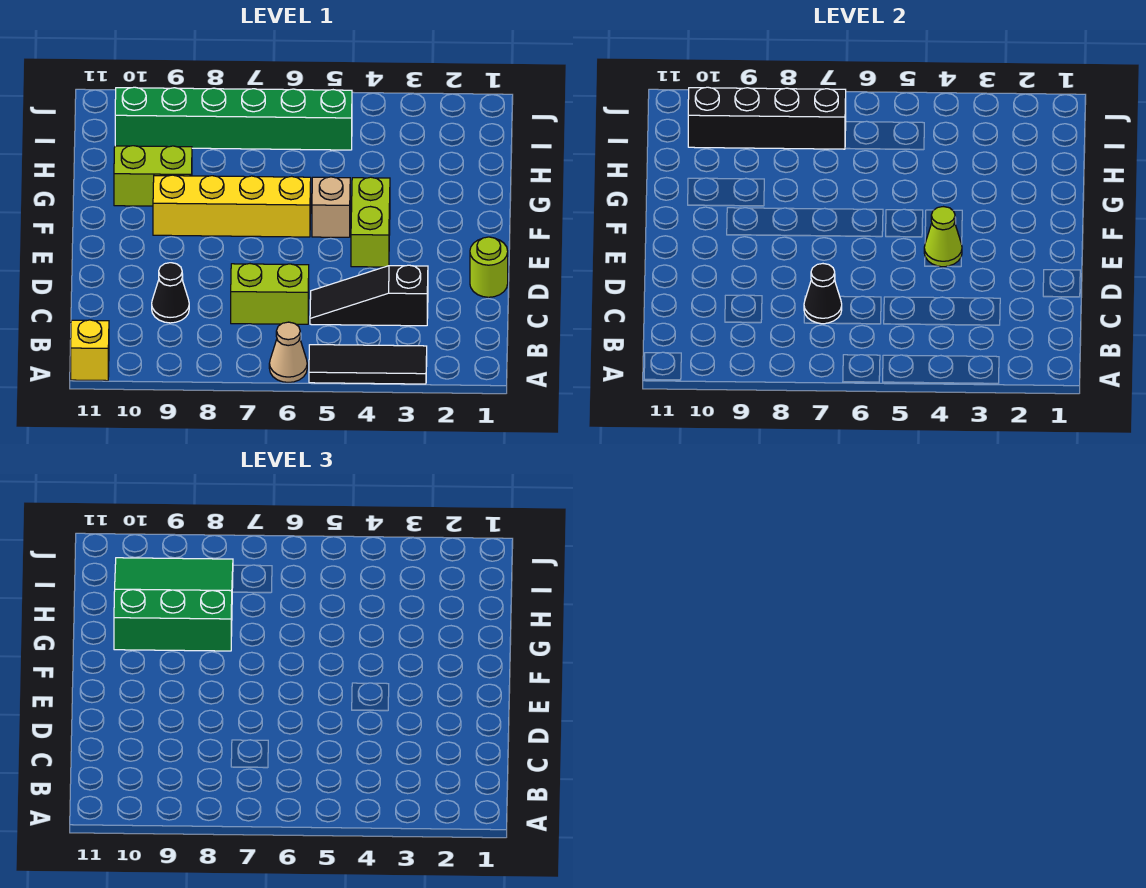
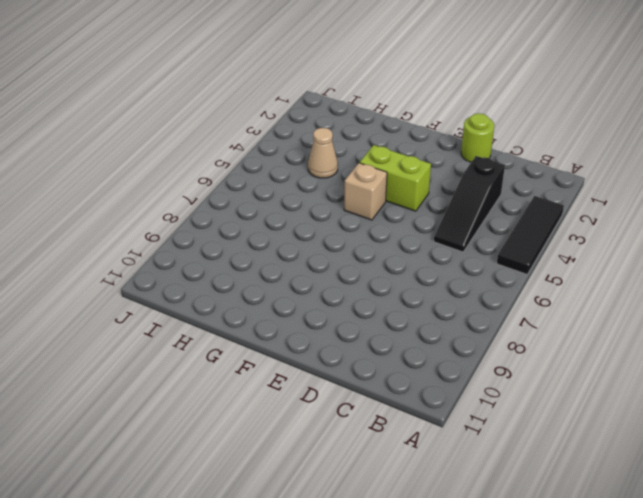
tan 1x1 cone [308,128,338,178] -> tan 1x1 cone moved to [269,322,307,382]
none -> yellow 1x1 brick [71,320,109,381]
none -> lime 1x2 brick [231,264,309,324]
none -> black 1x1 cone [152,263,189,323]

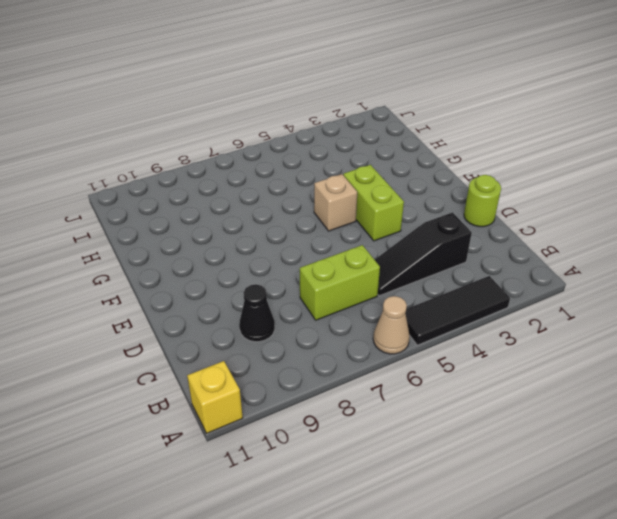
none -> yellow 1x4 brick [153,175,311,237]
none -> lime 1x2 brick [114,146,192,206]
none -> green 1x6 brick [115,87,352,150]

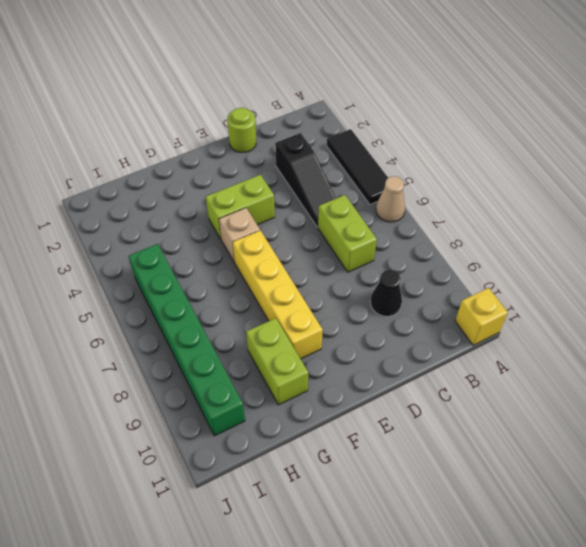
none -> black 1x1 cone [804,264,842,324]
none -> lime 1x1 cone [924,207,962,267]
none -> black 1x4 brick [688,87,846,149]

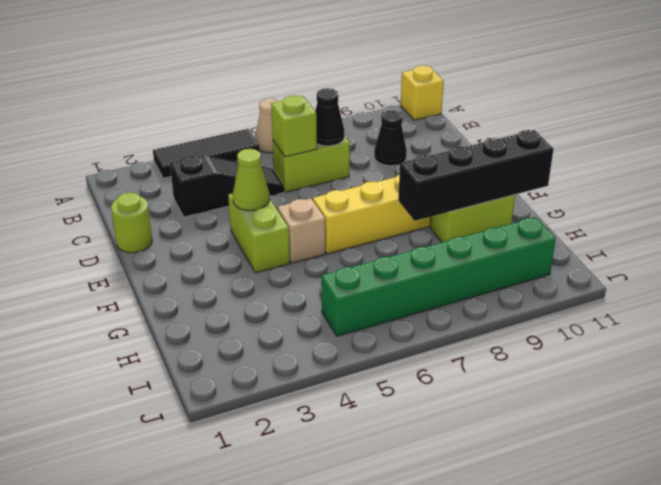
lime 1x1 brick [271,96,317,157] -> none
black 1x4 brick [398,130,553,221] -> black 1x4 brick moved to [688,87,846,149]
none -> green 3x3 slope [114,558,233,651]

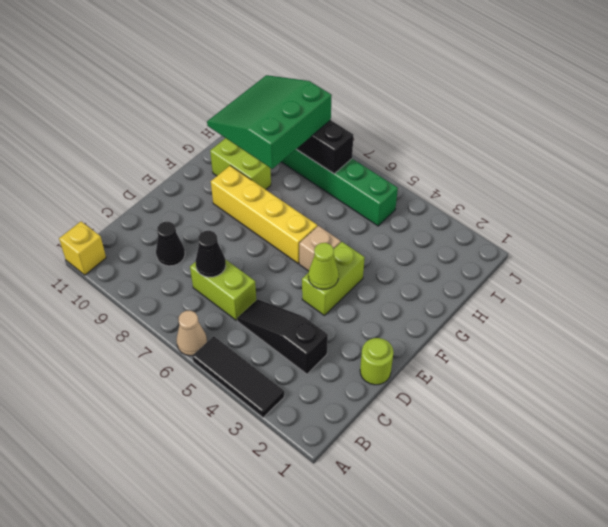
green 3x3 slope [207,75,332,169] -> green 3x3 slope turned to [114,558,233,651]

